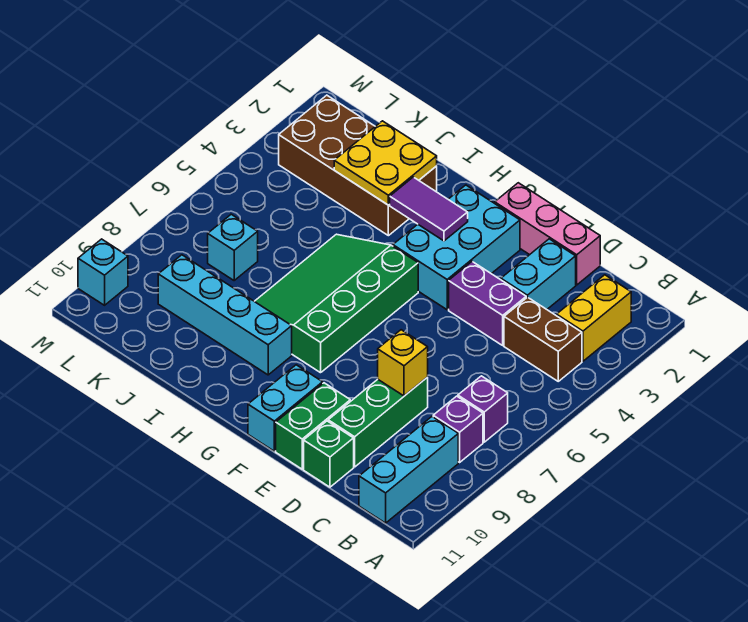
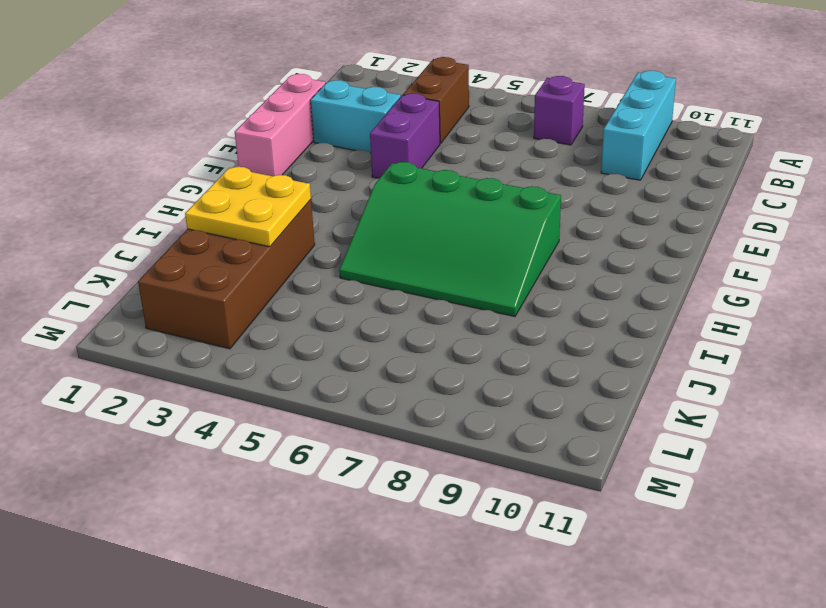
cyan 1x3 brick [601,71,676,180] -> cyan 1x3 brick turned to [359,417,458,523]
none -> yellow 1x2 brick [557,275,631,361]
none -> purple 1x1 brick [433,396,483,462]
none -> green 1x3 brick [328,378,428,467]

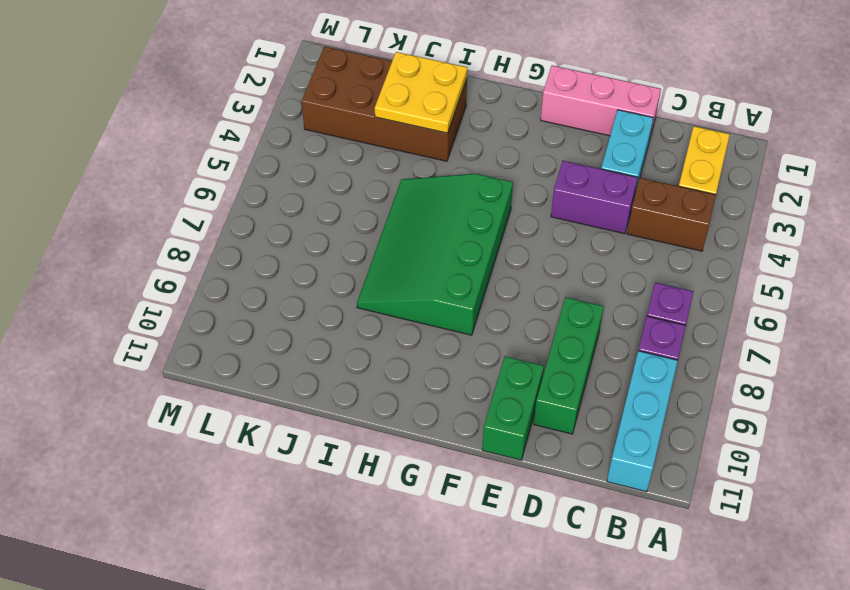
none -> green 1x1 brick [304,421,354,487]
none -> cyan 2x3 brick [393,185,520,310]
none -> cyan 1x2 brick [248,365,323,451]

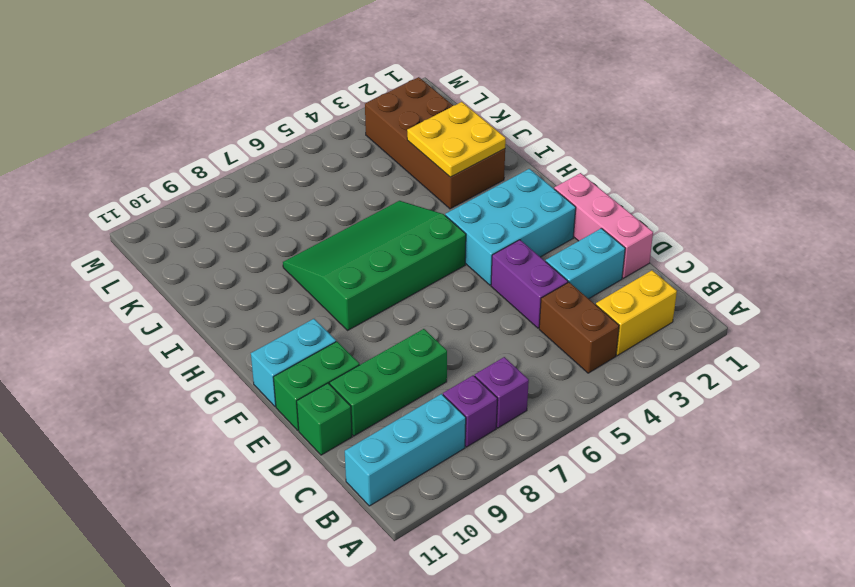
none -> cyan 1x4 brick [158,255,292,375]
none -> cyan 1x1 brick [208,214,258,280]
none -> cyan 1x1 brick [78,239,128,305]

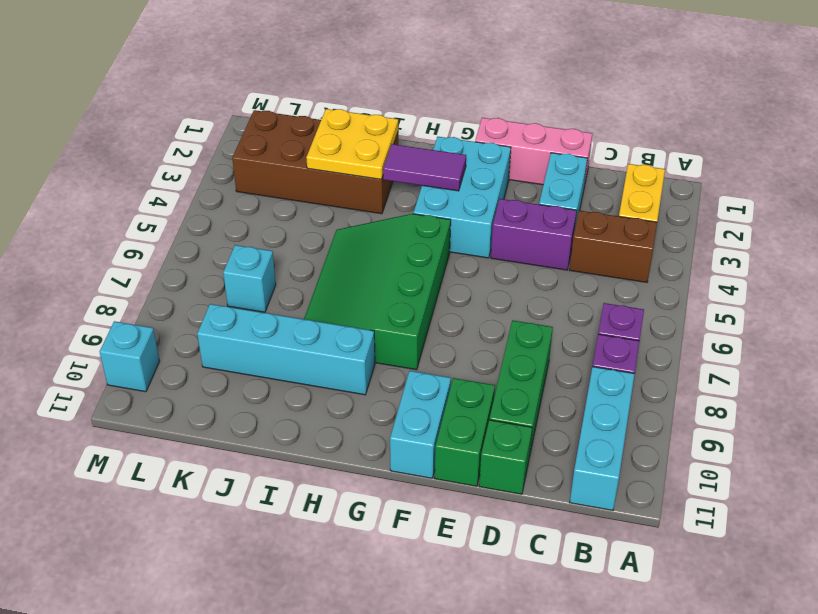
none -> yellow 1x1 brick [378,330,428,396]

